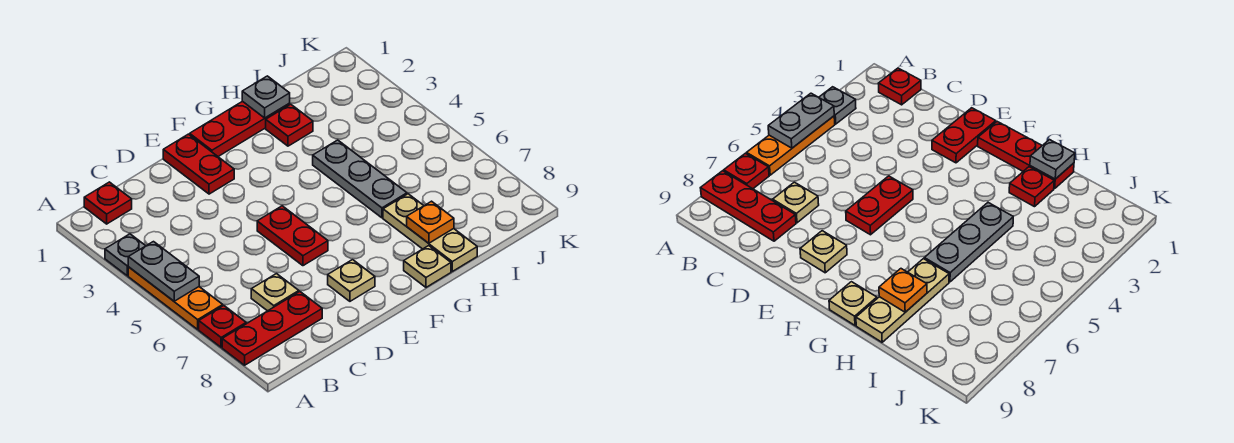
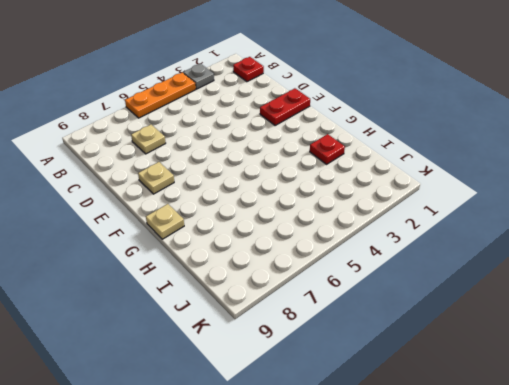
none -> red 1x1 plate [199,306,246,347]
none -> red 1x3 plate [222,292,322,365]
none -> red 1x2 plate [257,206,328,266]

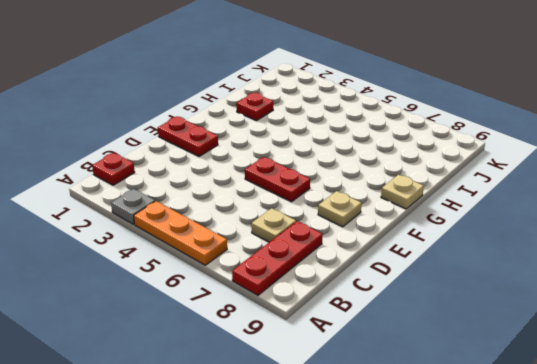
none -> red 1x1 plate [199,306,246,347]
none -> red 1x3 plate [190,101,290,156]
none -> grey 1x3 plate [313,140,407,218]

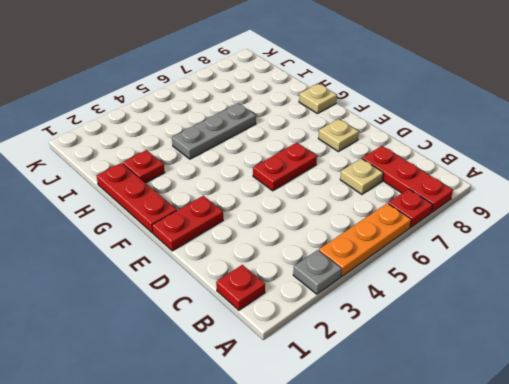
none -> tan 1x3 plate [383,194,477,271]
none -> grey 1x2 plate [128,242,199,301]
none -> grey 1x1 plate [242,76,290,118]

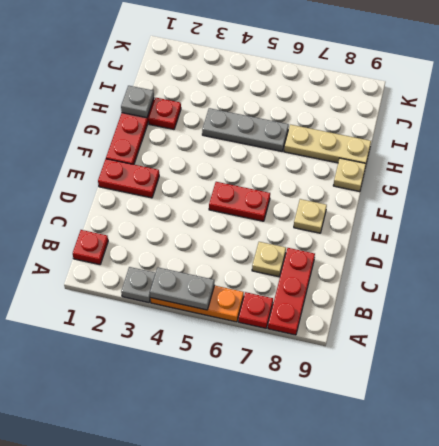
none -> orange 1x1 plate [407,201,454,243]

